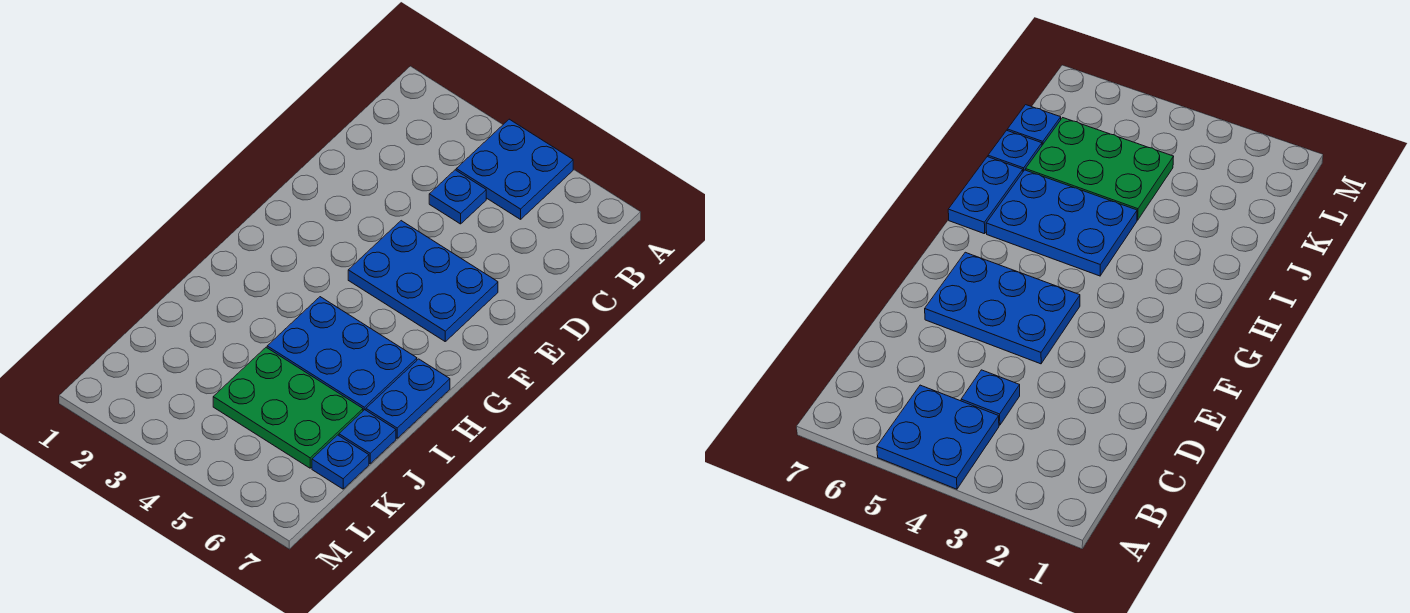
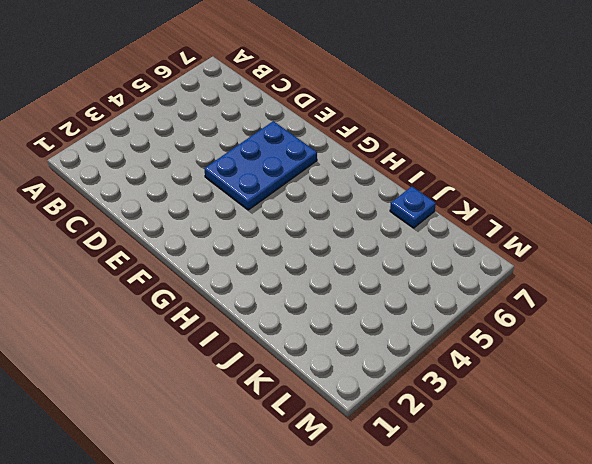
none -> blue 2x2 plate [456,119,573,219]
none -> blue 1x1 plate [429,170,486,224]

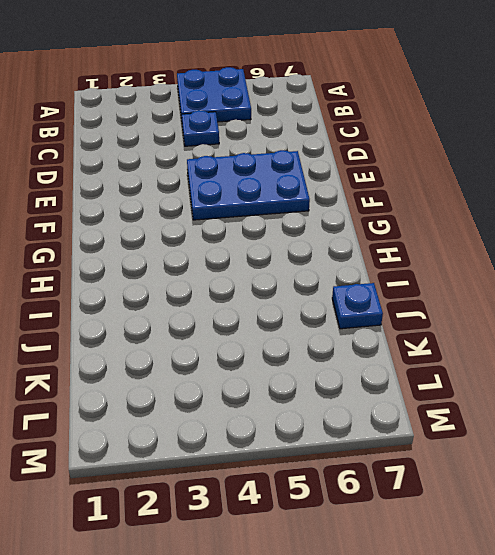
none -> blue 2x3 plate [267,297,417,411]
none -> blue 1x2 plate [366,359,450,438]

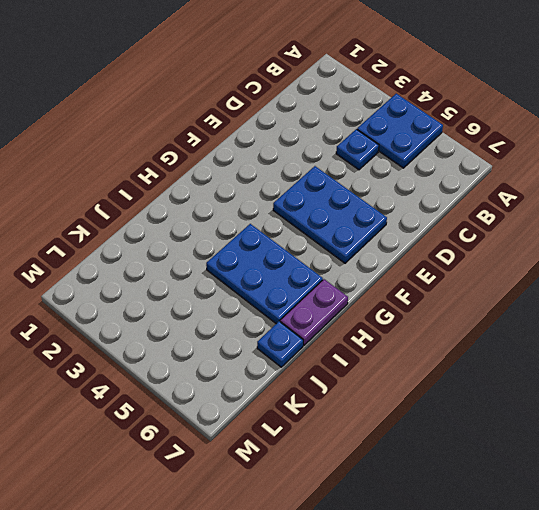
purple 1x2 plate [280,279,348,345] -> blue 1x2 plate [366,359,450,438]
none -> green 2x3 plate [213,347,363,468]
none -> blue 1x1 plate [312,435,369,489]

